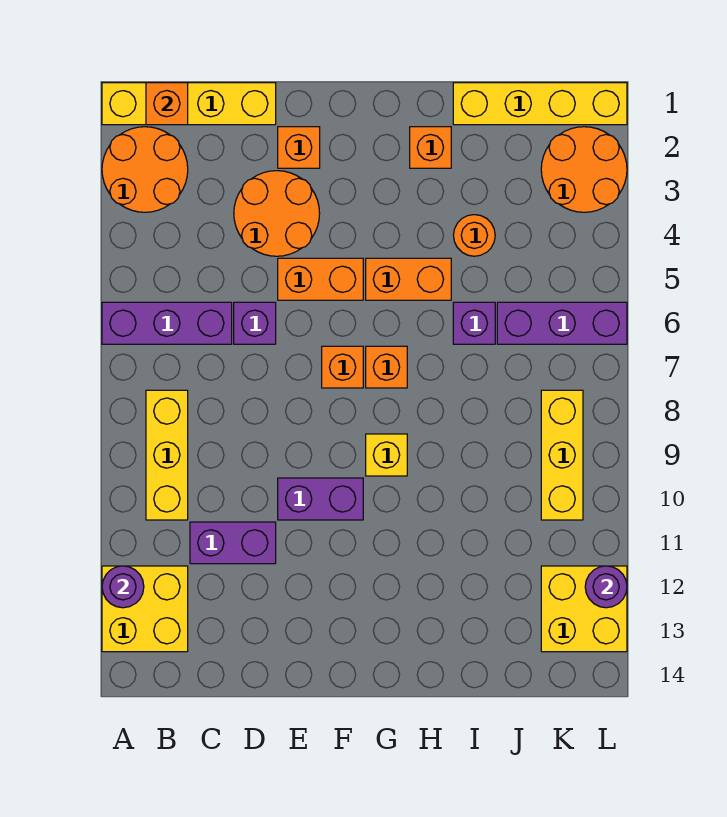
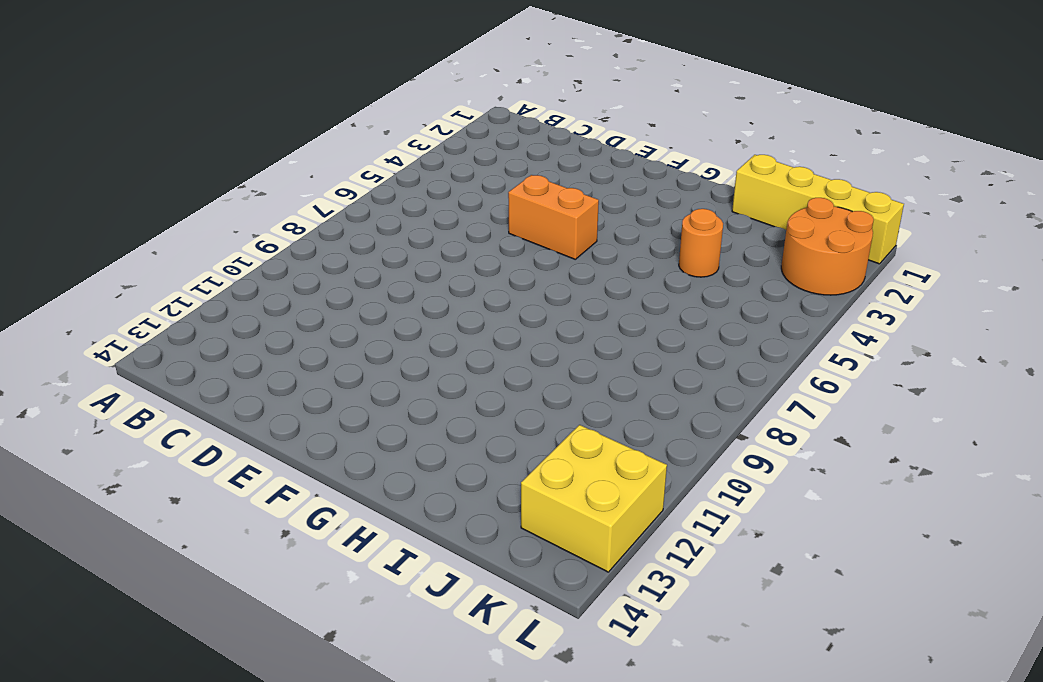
none -> yellow 1x4 brick [102,83,276,125]
none -> orange 2x2 round brick [102,127,188,212]
none -> purple 1x3 brick [102,302,232,344]

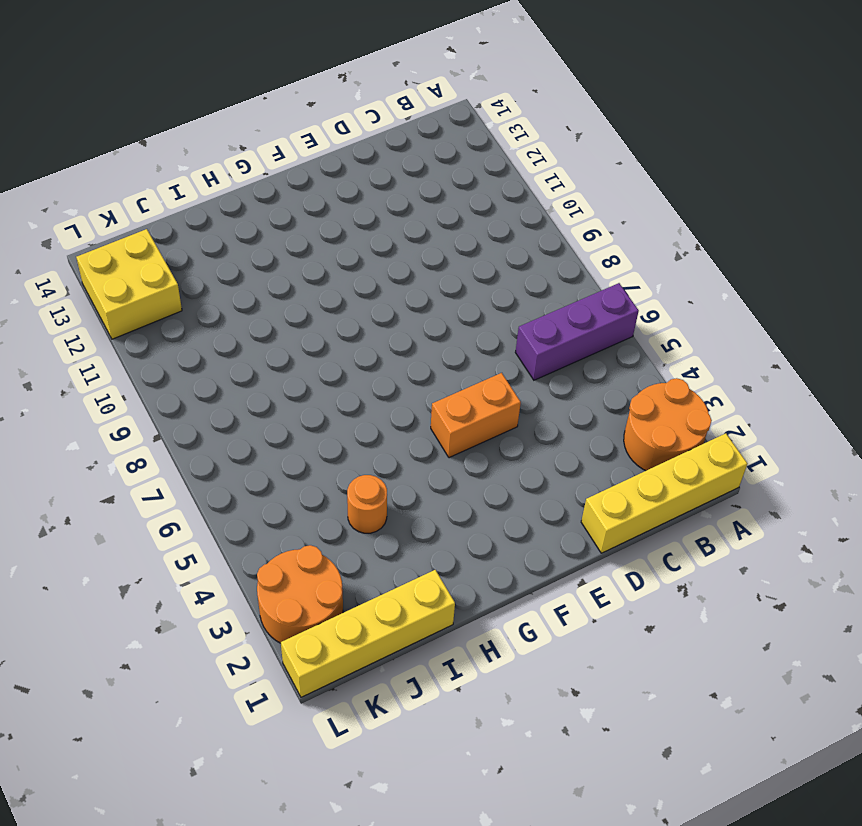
none -> yellow 2x2 brick [102,566,188,652]
none -> yellow 1x3 brick [146,390,188,520]
none -> purple 1x2 brick [190,522,276,564]

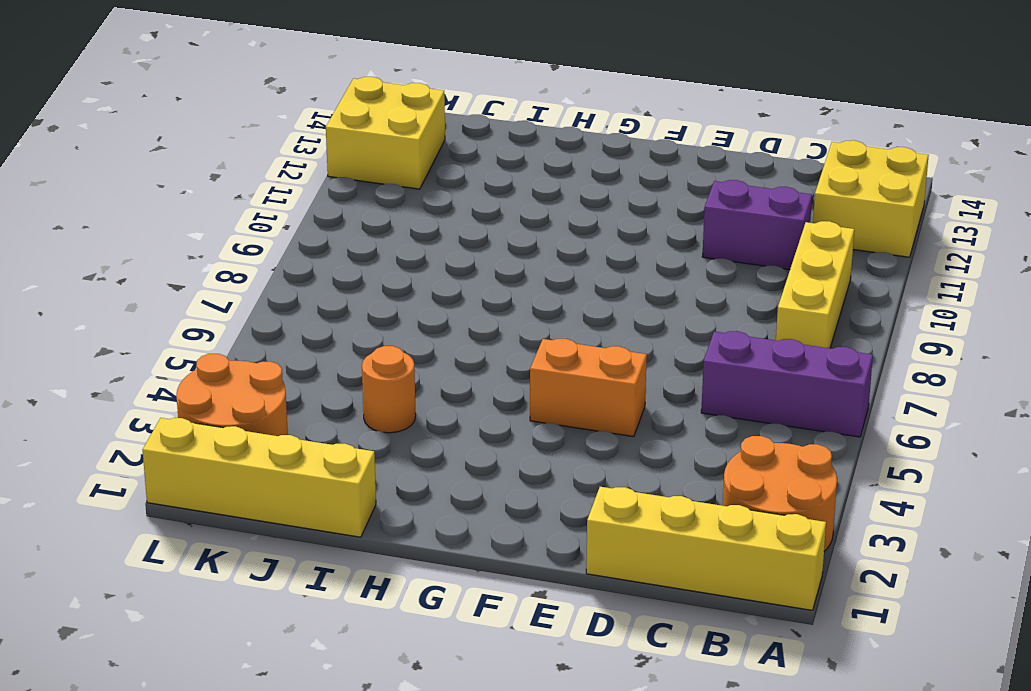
none -> orange 2x2 round brick [234,171,320,256]
none -> purple 1x1 brick [234,302,276,344]
none -> orange 1x1 brick [278,127,320,168]

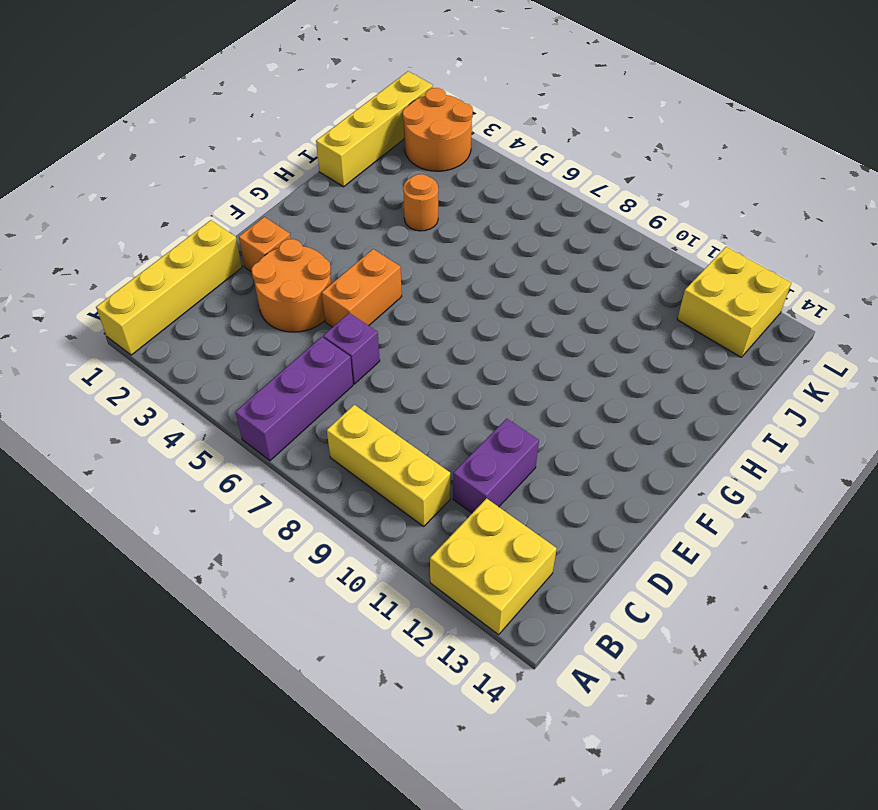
none -> orange 2x2 round brick [102,127,188,212]
none -> purple 1x2 brick [278,478,363,520]
none -> orange 1x1 brick [322,346,363,388]

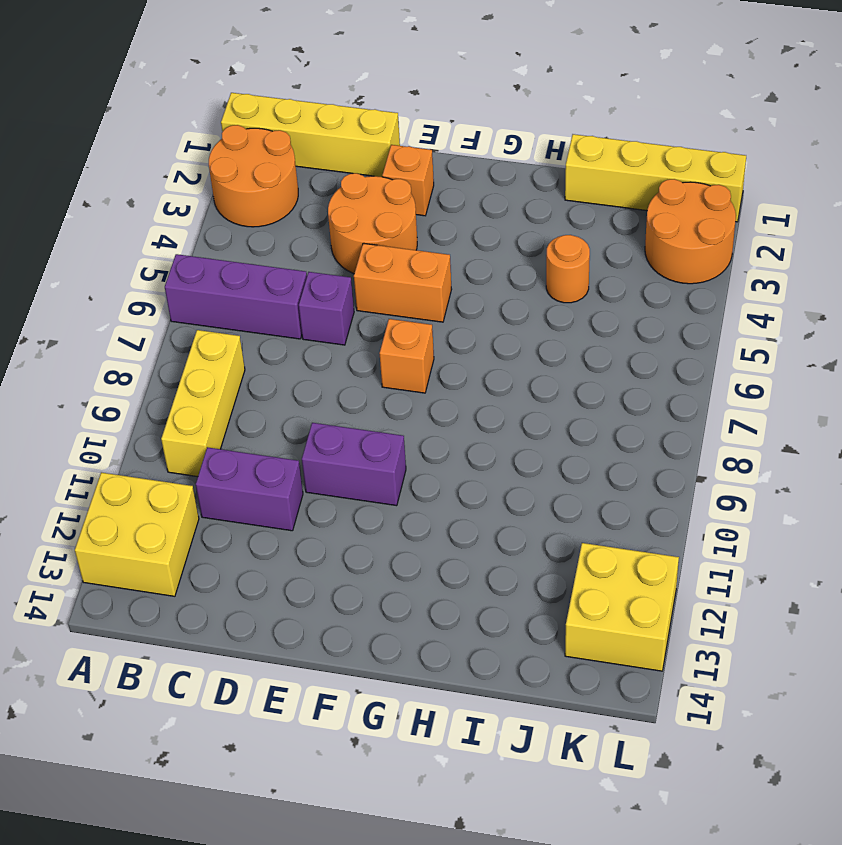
none -> orange 1x2 brick [366,258,451,300]
none -> orange 1x1 brick [366,346,407,388]
none -> yellow 1x1 brick [366,434,407,476]

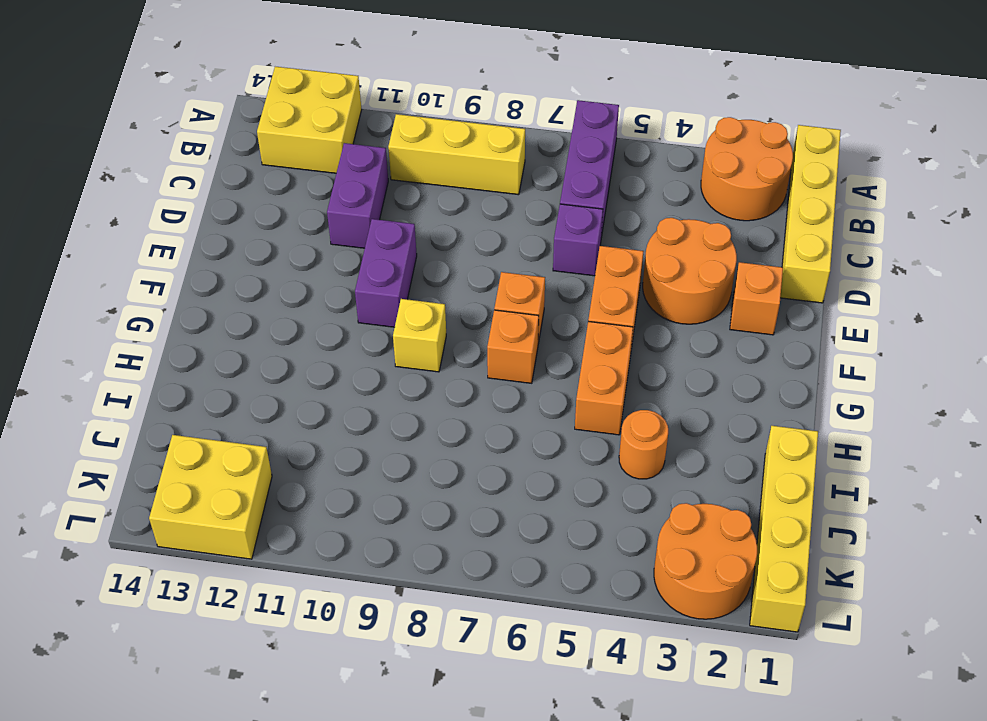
none -> orange 1x1 brick [410,127,451,168]
none -> purple 1x1 brick [453,302,495,344]
none -> purple 1x3 brick [497,302,627,344]

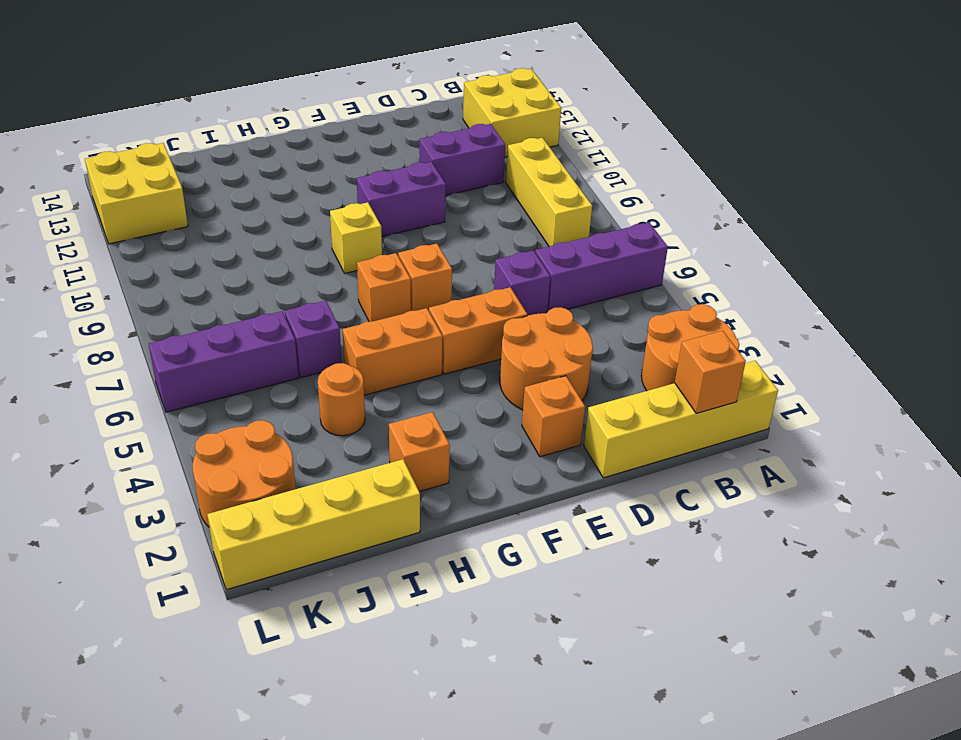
none -> yellow 1x3 brick [541,390,583,520]
none -> purple 1x1 round brick [102,566,144,608]
none -> purple 1x1 round brick [585,566,627,608]

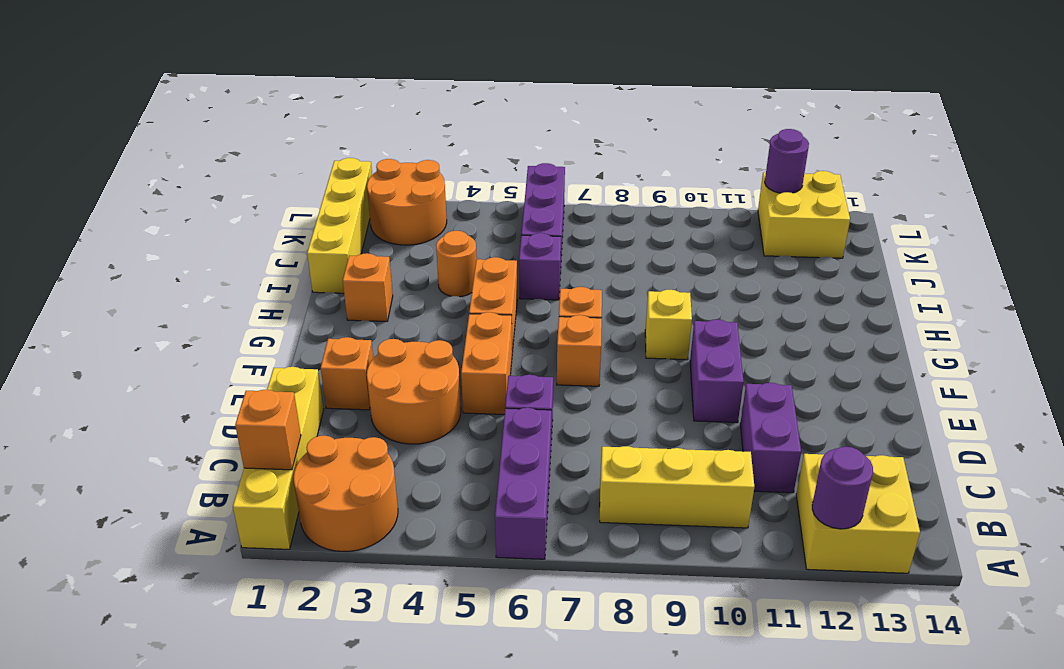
none -> yellow 1x3 brick [541,390,583,520]

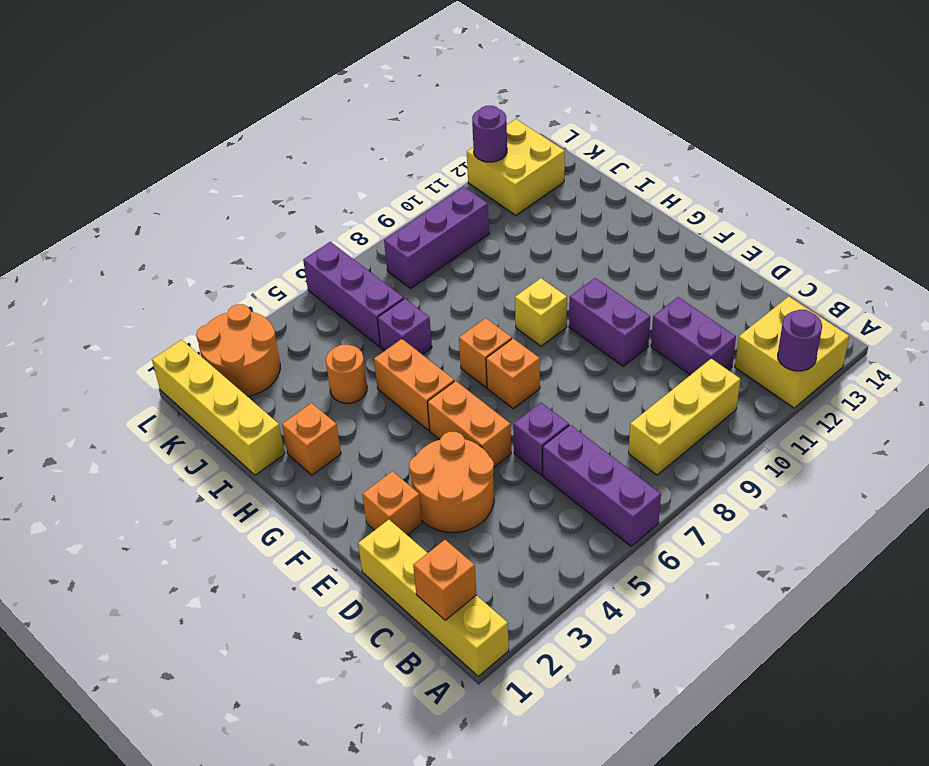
purple 1x3 brick [384,187,489,289] -> yellow 1x3 brick [541,390,583,520]
none -> orange 2x2 round brick [102,127,188,212]

